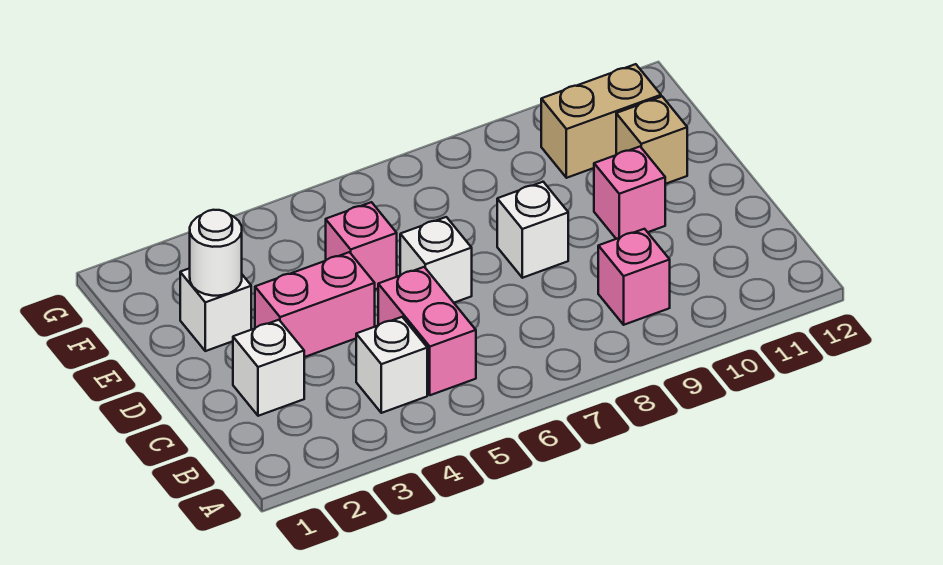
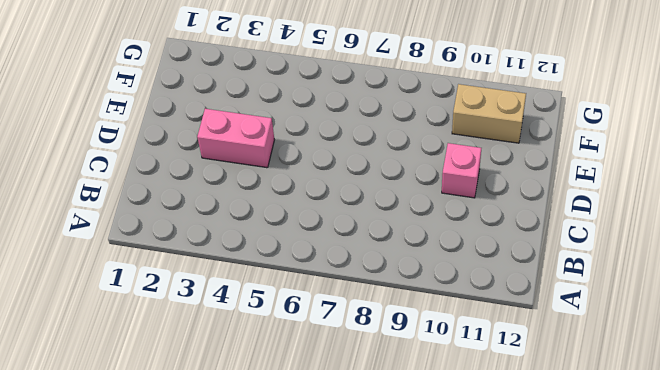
none -> white 1x1 brick [356,317,427,413]
none -> pink 1x2 brick [378,267,476,395]
none -> pink 1x1 brick [598,229,670,325]

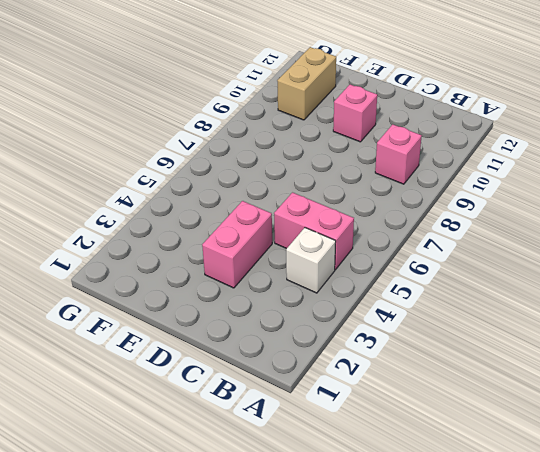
none -> white 1x1 brick [233,320,304,416]
none -> white 1x1 brick [400,217,472,303]
none -> white 1x1 brick [497,182,568,278]

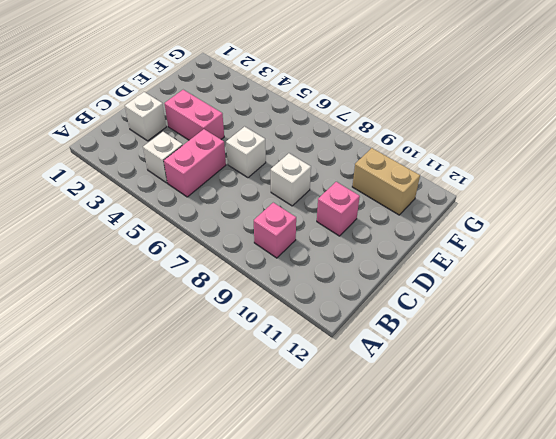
none -> white 1x1 brick [180,268,251,351]
none -> pink 1x1 brick [326,202,397,289]
none -> tan 1x1 brick [616,97,687,184]

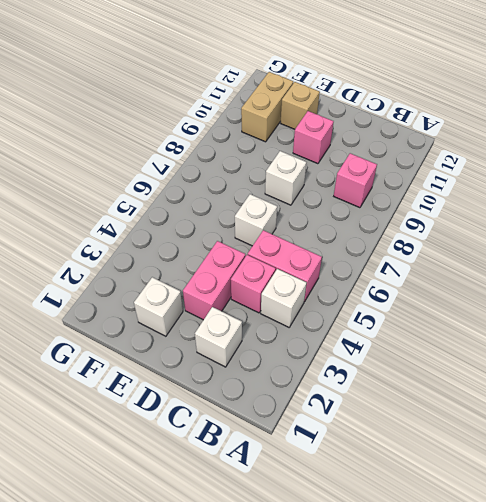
pink 1x1 brick [231,255,276,313] -> pink 1x1 brick moved to [326,202,397,289]
none -> white 1x1 round brick [190,210,242,296]

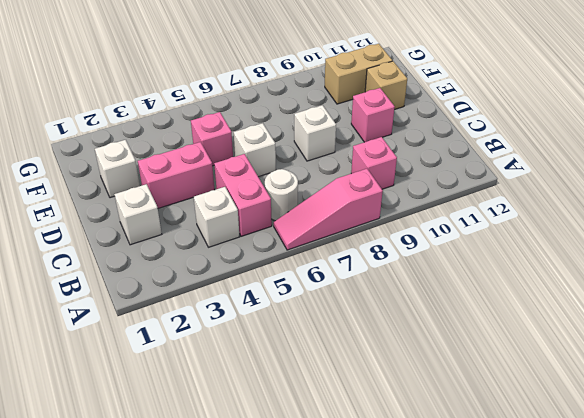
pink 1x3 slope [274,169,383,250] -> none
white 1x1 round brick [265,169,298,221] -> white 1x1 round brick moved to [190,210,242,296]

